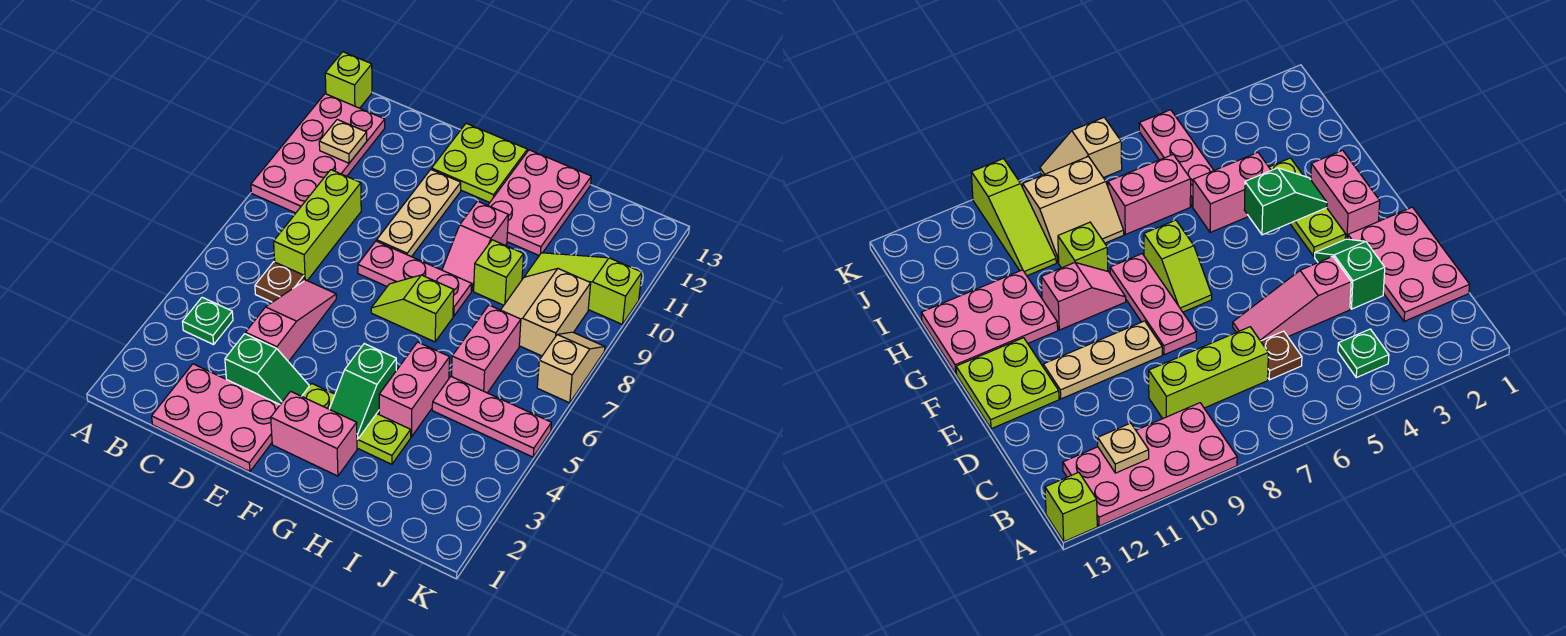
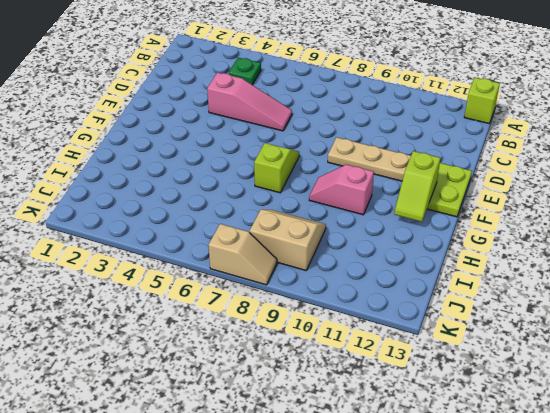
lime 1x2 slope [394,151,440,222] -> none
none -> pink 2x4 plate [251,94,385,213]
none -> pink 2x3 plate [152,364,280,472]
none -> brown 1x1 plate [255,262,304,302]

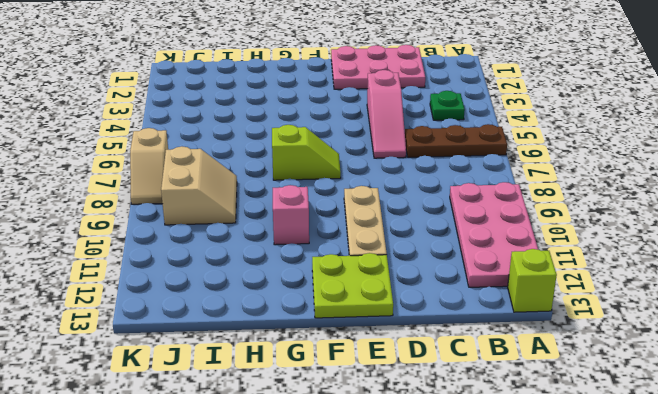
brown 1x3 plate [405,124,507,157] -> brown 1x1 plate [255,262,304,302]
none -> lime 1x3 brick [274,170,361,281]
none -> green 1x2 slope [225,334,309,404]
none -> pink 1x3 plate [358,241,471,316]

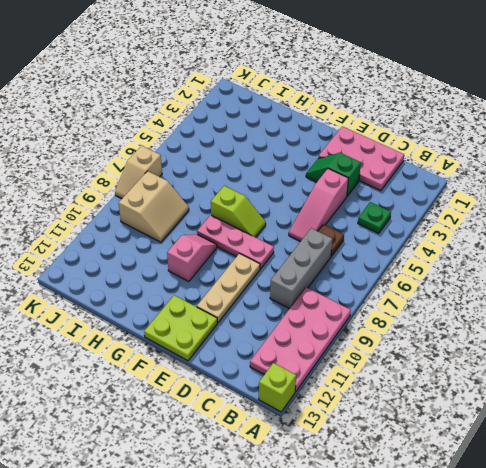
grey 1x3 brick [270,228,332,309] -> lime 1x3 brick [274,170,361,281]
none -> pink 1x2 brick [271,391,357,476]
none -> lime 1x3 plate [302,383,411,464]
none -> pink 2x3 plate [488,150,591,255]

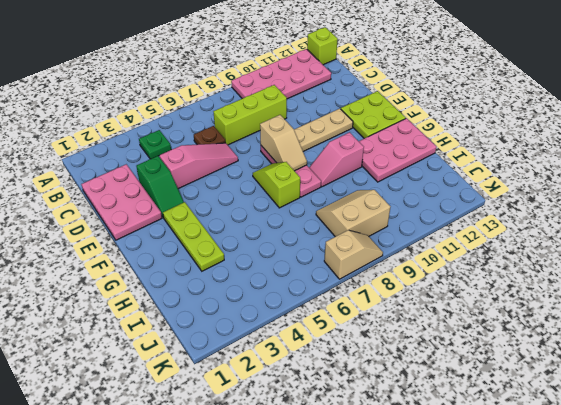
tan 1x2 slope [260,115,307,171] -> none
none -> pink 1x2 brick [271,391,357,476]
none -> pink 1x2 brick [379,342,450,437]
none -> lime 1x1 brick [474,240,524,305]

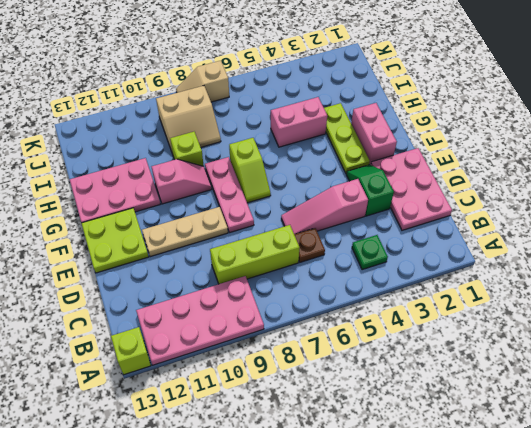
none -> pink 1x3 plate [432,377,551,457]
none -> pink 1x2 brick [452,305,521,393]
none -> lime 1x3 slope [525,253,642,324]

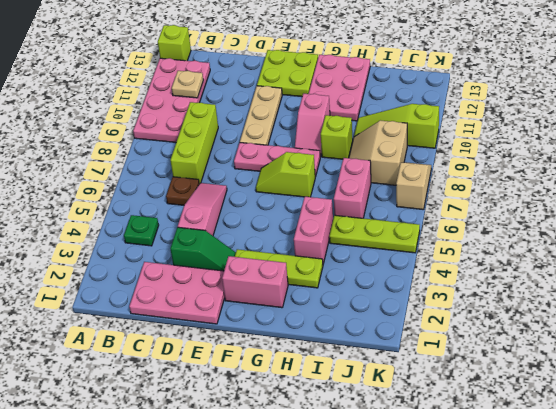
lime 1x3 plate [329,215,420,253] -> pink 1x3 plate [432,377,551,457]
none -> green 1x2 slope [330,344,396,439]

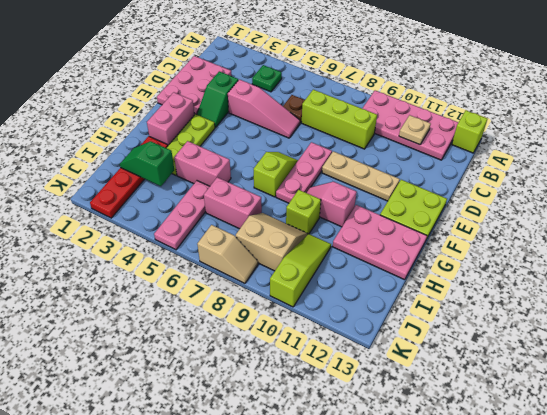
red 1x4 plate [90,136,168,218] -> none
green 1x2 slope [120,141,174,186] -> green 1x2 slope moved to [330,344,396,439]

